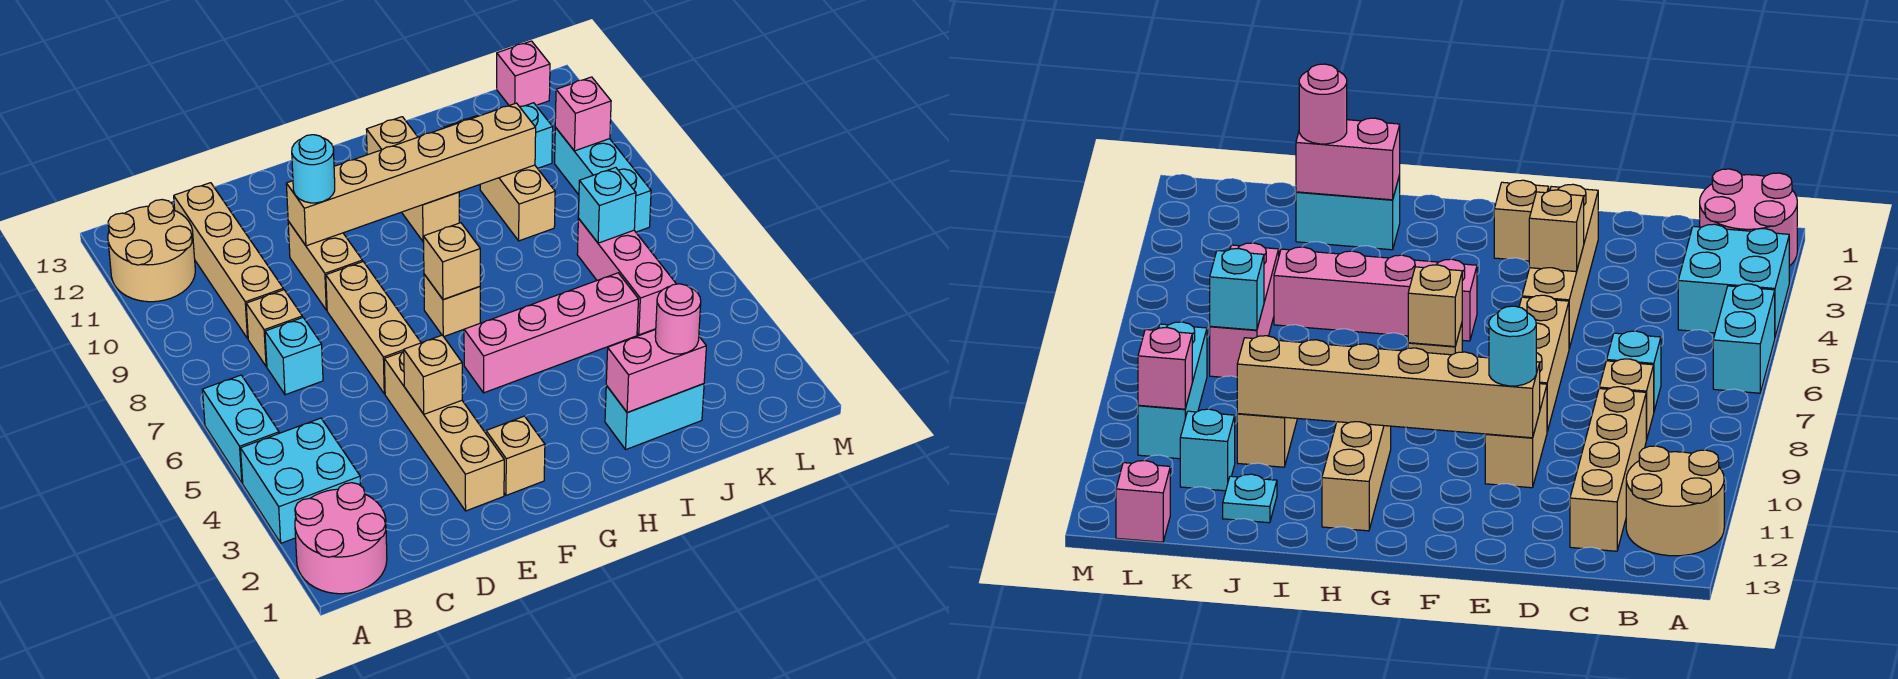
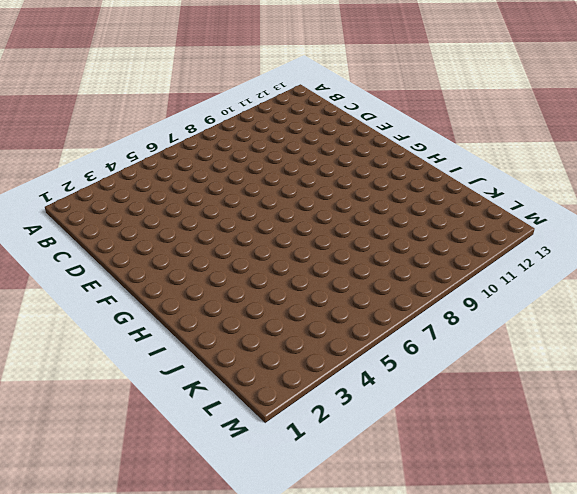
none -> pink 2x2 round brick [295,483,387,594]
none -> cyan 2x2 brick [241,418,361,543]
none -> cyan 1x2 brick [202,375,279,483]

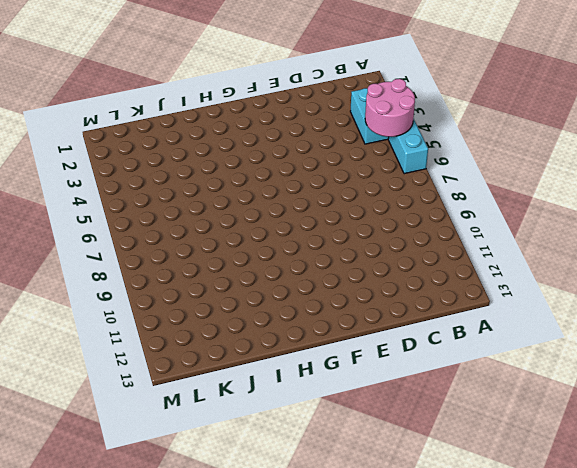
pink 2x2 round brick [365,79,415,137] -> pink 2x2 round brick moved to [295,483,387,594]
none -> tan 2x2 round brick [108,200,195,302]
none -> cyan 1x1 brick [265,317,323,395]
none -> tan 1x1 brick [246,290,302,366]

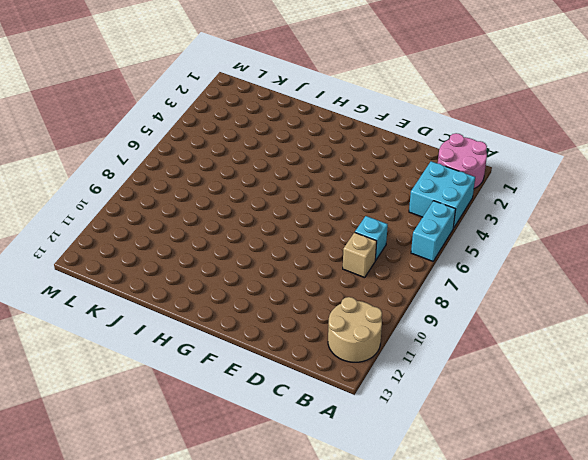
none -> tan 1x4 brick [174,183,283,339]
none -> tan 1x4 brick [384,351,504,511]
none -> tan 1x3 brick [326,262,421,394]

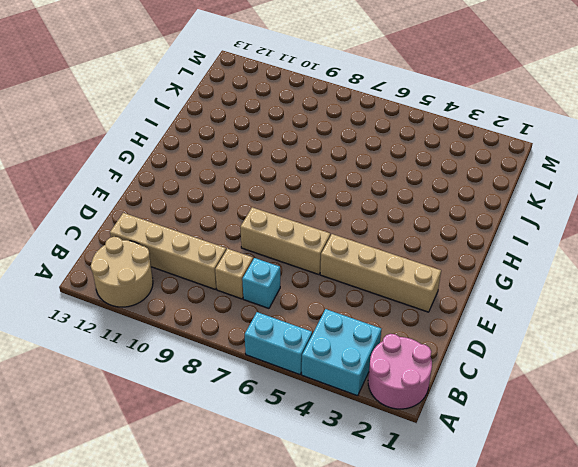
none -> tan 1x2 brick [288,221,362,310]
none -> tan 1x1 brick [486,416,545,495]
none -> pink 1x4 brick [464,273,639,393]

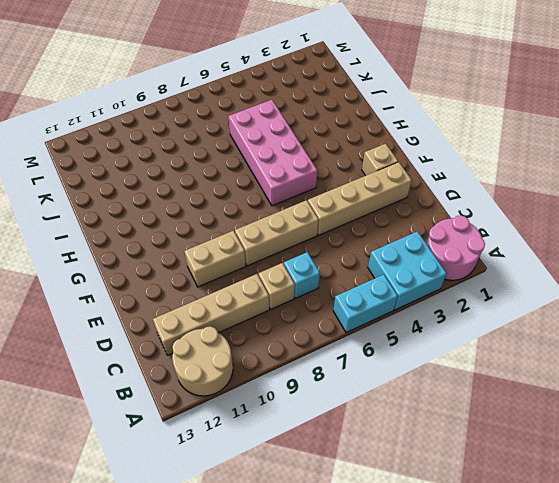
pink 2x4 brick [229,100,317,206] -> pink 1x4 brick [464,273,639,393]
none -> tan 1x1 brick [424,274,480,337]
none -> tan 1x3 brick [366,117,459,242]
none -> cyan 1x2 brick [605,384,704,449]

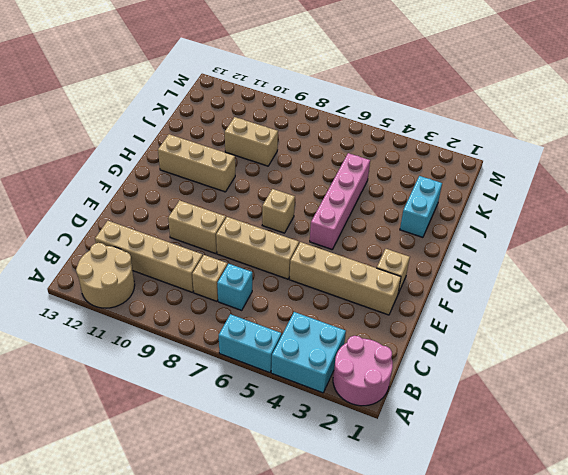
none -> cyan 1x1 plate [1223,474,1277,523]
none -> pink 1x3 brick [577,219,676,335]
none -> cyan 1x1 brick [520,103,553,168]

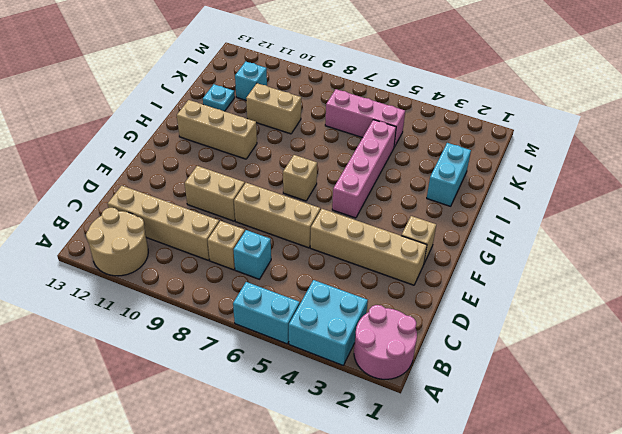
none -> cyan 1x3 brick [555,127,651,232]
none -> pink 1x1 brick [497,41,550,107]
none -> tan 1x1 brick [404,335,462,414]

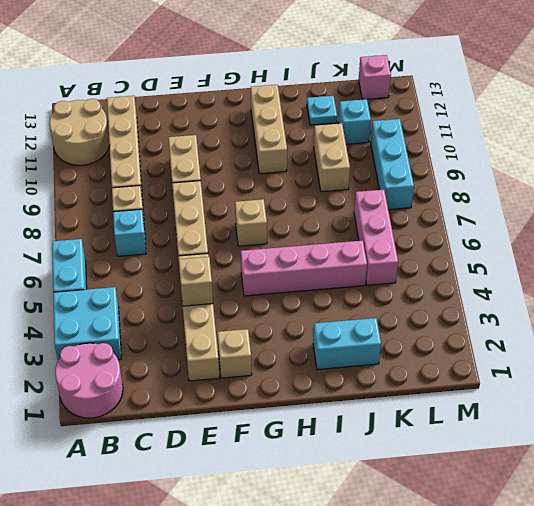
none -> tan 1x6 brick [286,103,536,246]
none -> tan 1x1 brick [424,223,480,299]
none -> pink 1x2 brick [606,329,706,413]

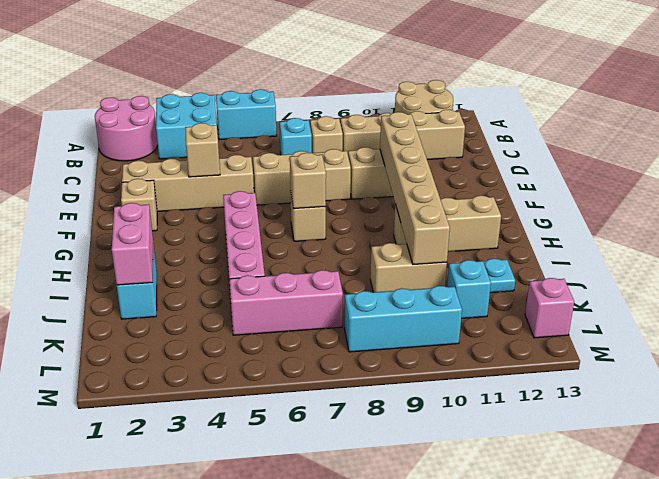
none -> cyan 1x1 brick [578,167,636,243]
none -> pink 1x1 brick [555,77,611,151]
none -> cyan 1x1 round brick [292,135,335,203]

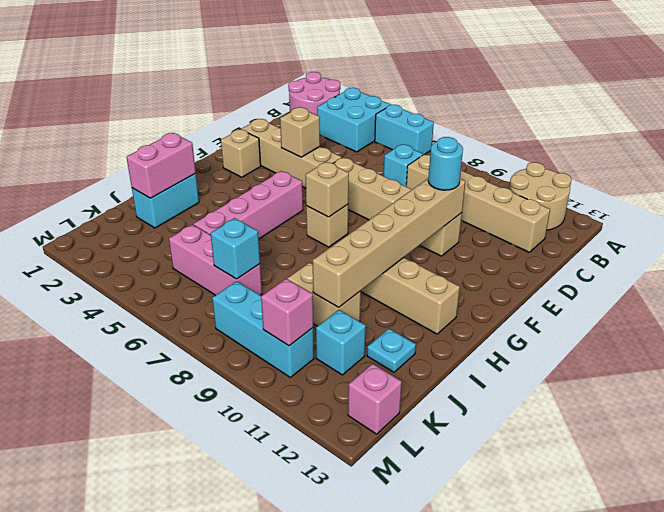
none -> pink 1x1 round brick [655,284,701,354]

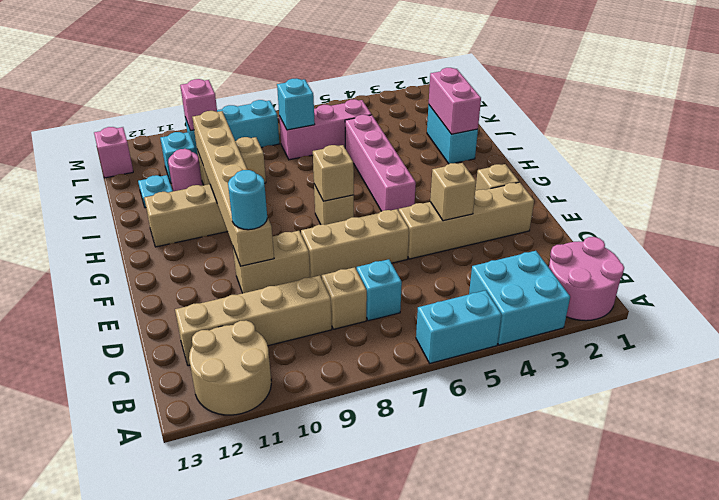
pink 1x1 round brick [168,149,202,191] -> pink 1x1 round brick moved to [655,284,701,354]

